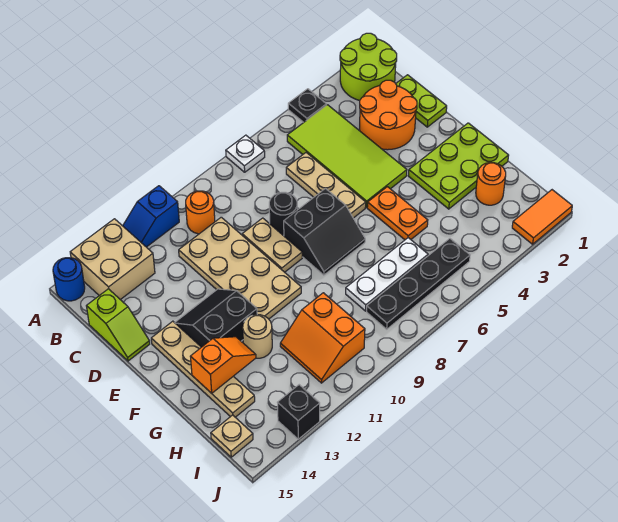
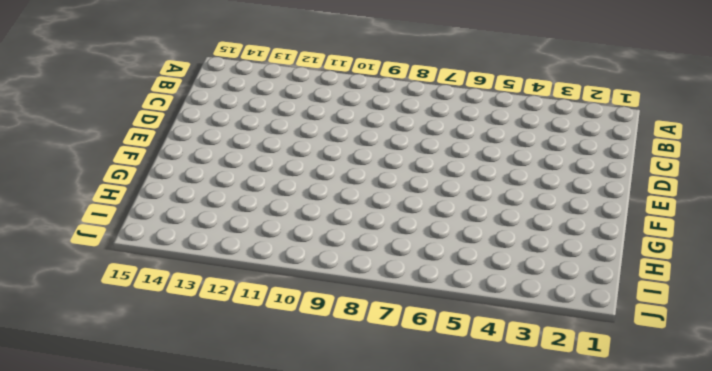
none -> lime 2x2 round brick [340,33,397,100]
none -> black 1x1 plate [288,89,326,122]
none -> white 1x1 plate [226,135,265,172]

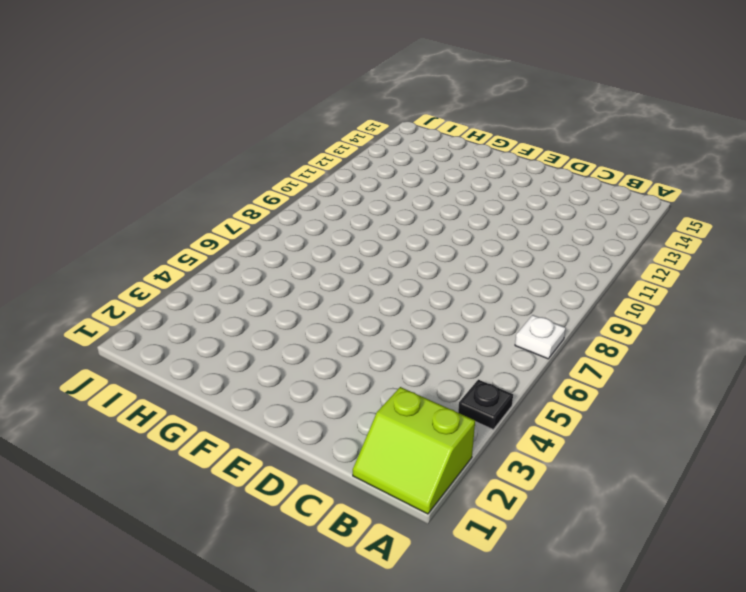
lime 2x2 slope [353,387,475,514] -> lime 2x2 round brick [340,33,397,100]
none -> blue 1x2 slope [123,186,179,247]
none -> tan 2x2 brick [70,219,155,300]
none -> blue 1x1 round brick [53,258,85,301]

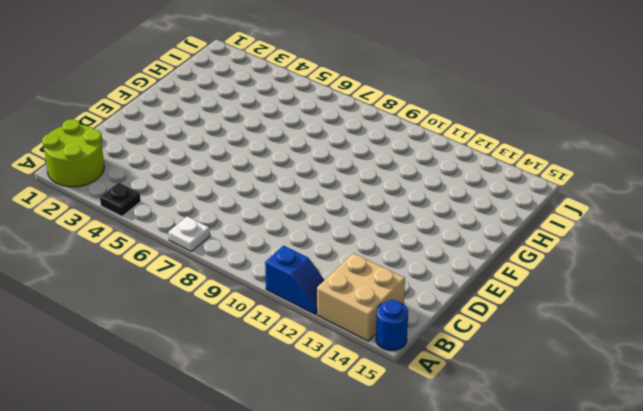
none -> lime 2x4 tile [287,105,407,208]
none -> orange 1x1 round brick [186,191,215,234]
none -> lime 1x2 plate [396,75,447,127]

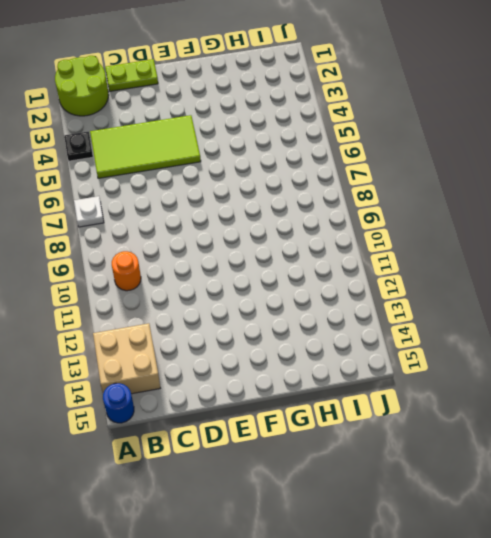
none -> blue 1x2 slope [123,186,179,247]
none -> orange 2x2 round brick [360,80,417,150]
none -> tan 1x3 plate [286,153,366,218]

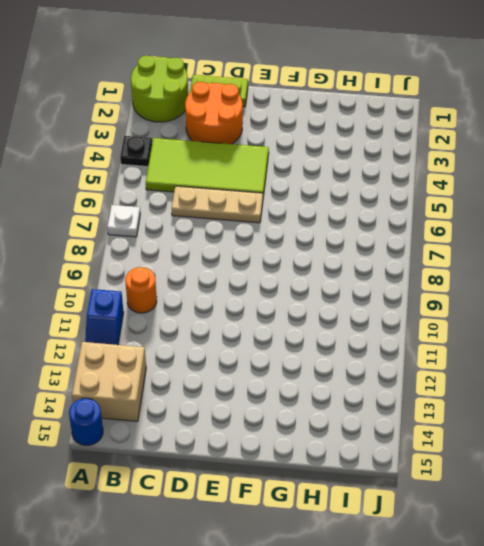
none -> tan 2x4 plate [179,217,301,319]
none -> lime 1x2 slope [86,289,150,361]
none -> black 1x1 round brick [269,192,297,235]

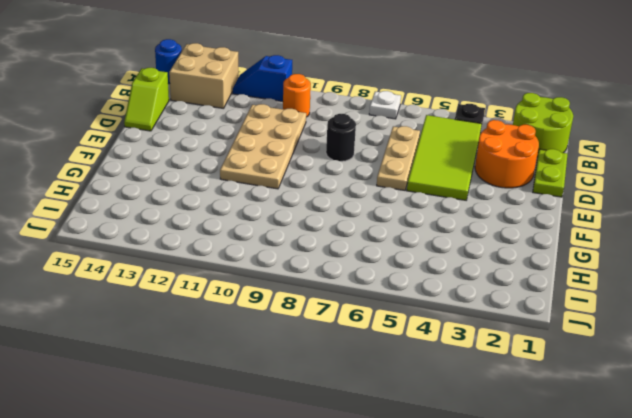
none -> tan 1x2 plate [242,218,302,272]
none -> black 2x2 slope [284,189,365,275]
none -> black 2x2 slope [175,289,257,347]

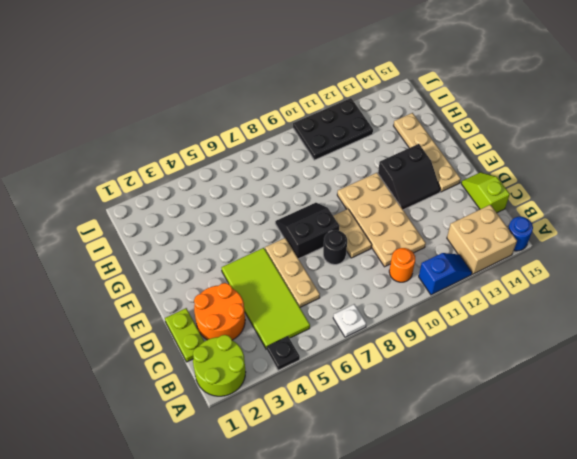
black 2x3 plate [293,98,373,160] -> orange 2x2 slope [280,293,365,383]
none -> lime 2x3 plate [408,123,509,209]
none -> orange 1x2 plate [367,187,428,240]
none -> tan 1x1 round brick [243,315,272,358]

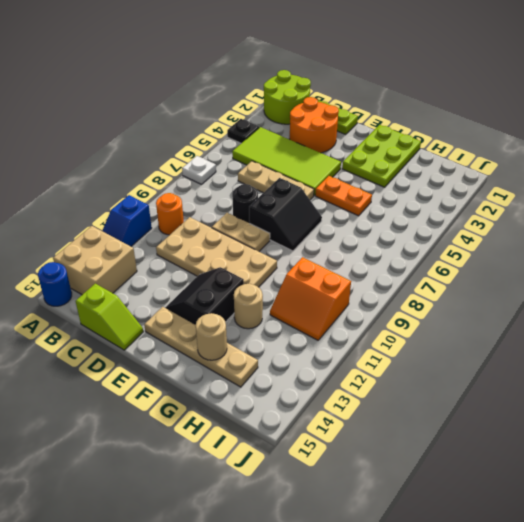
tan 1x1 round brick [196,313,227,360] -> orange 1x2 slope [190,337,256,393]
none -> orange 1x1 round brick [476,163,506,205]
none -> white 1x3 plate [346,238,428,311]
none -> black 1x4 plate [367,239,470,329]

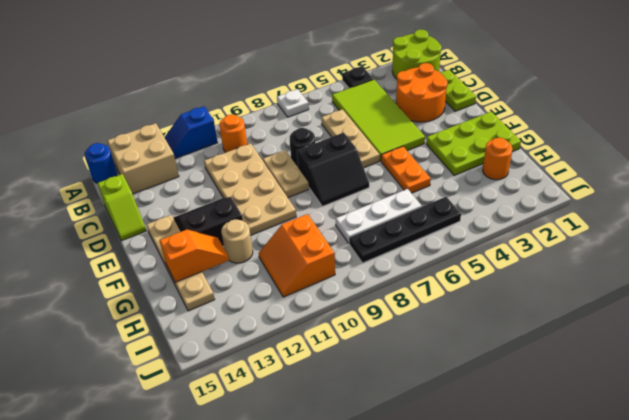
none -> tan 1x1 plate [211,415,253,457]
none -> orange 1x2 tile [512,190,572,244]
none -> black 1x1 brick [277,385,320,439]

